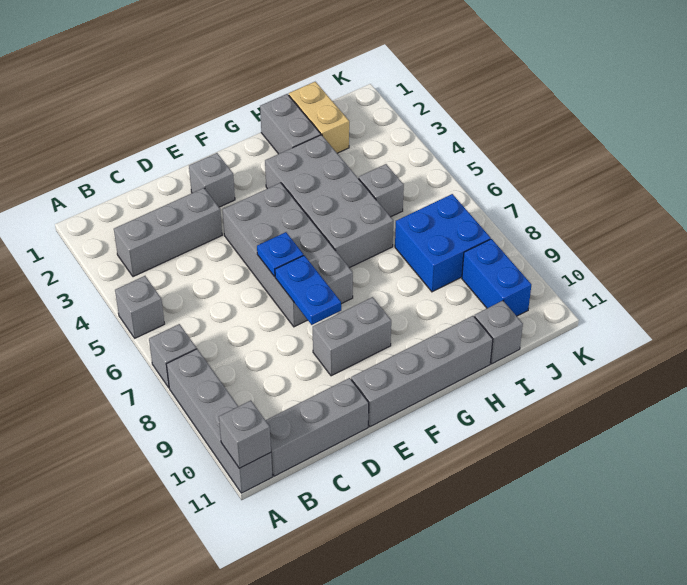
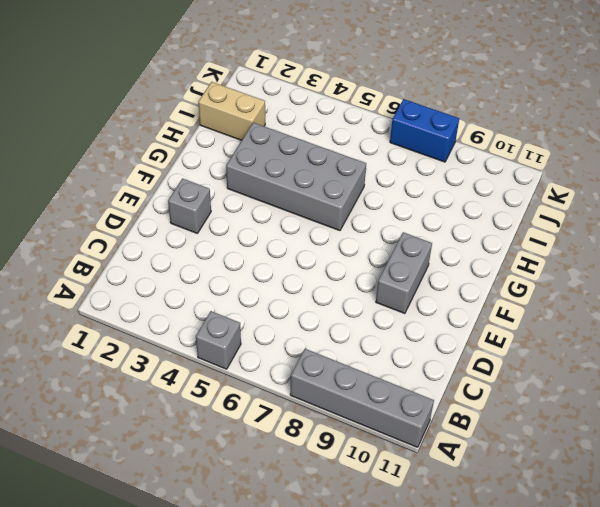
blue 1x2 brick [390,99,459,162] -> blue 1x2 brick moved to [462,239,531,316]
none -> grey 1x1 brick [149,324,197,388]
none -> grey 1x3 brick [114,188,222,277]
none -> grey 1x3 brick [266,378,369,476]

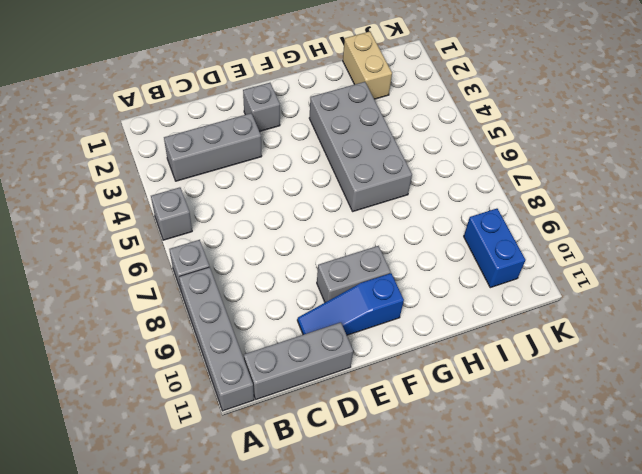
blue 1x3 slope [297,273,404,335] -> none
none -> grey 2x4 brick [223,183,353,327]
none -> grey 1x4 brick [351,316,493,427]
none -> grey 1x2 brick [260,94,321,154]

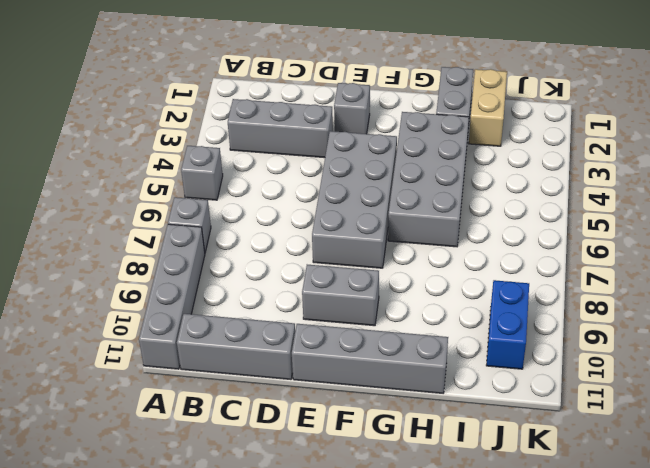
none -> grey 1x1 brick [359,164,404,217]
none -> blue 2x2 brick [395,194,491,292]
none -> grey 1x1 brick [474,301,523,364]

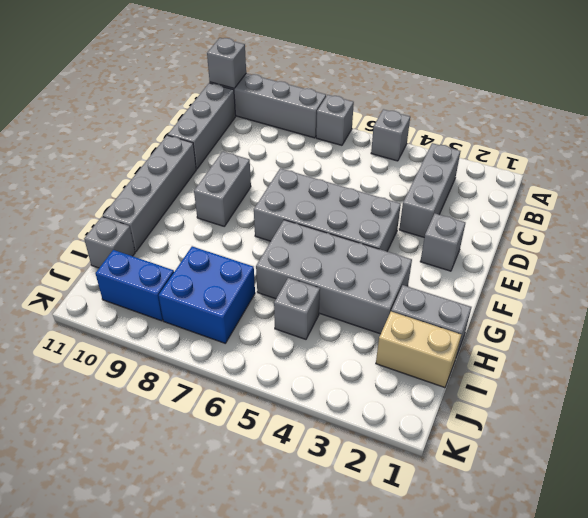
none -> blue 1x1 plate [257,232,303,277]
none -> blue 1x2 plate [275,255,341,325]

